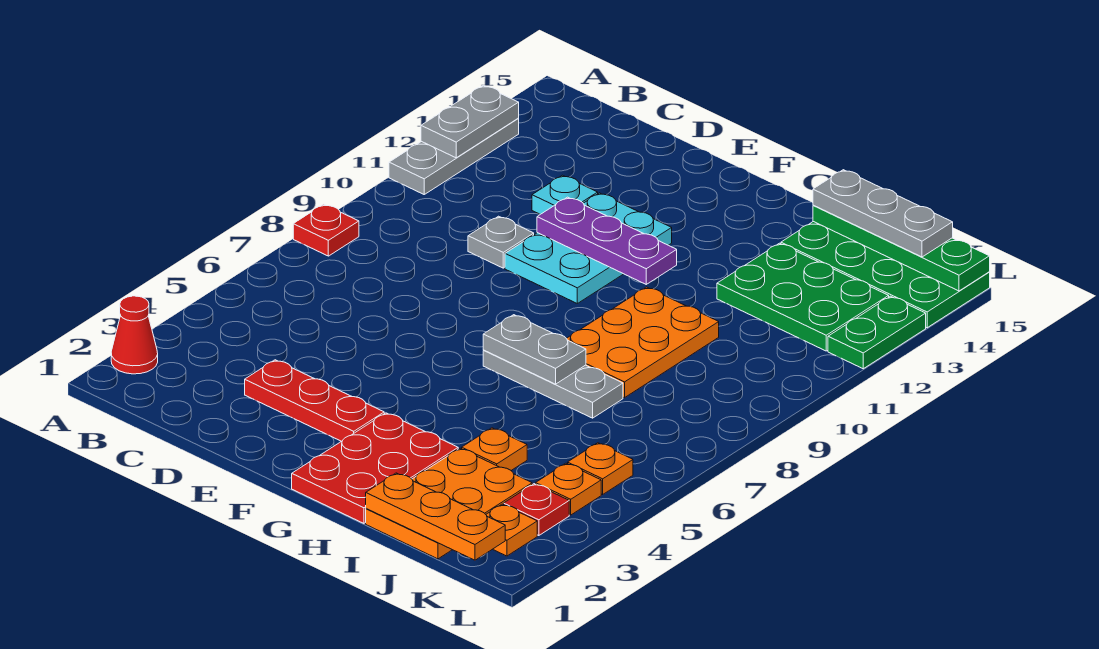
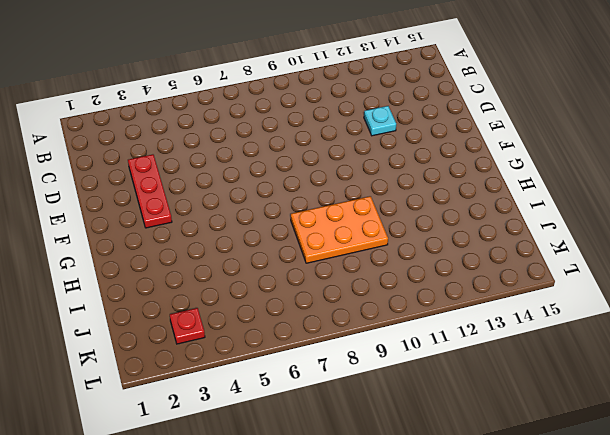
none -> red 1x1 cone [111,296,158,374]
none -> red 1x1 plate [293,204,359,256]
none -> grey 1x3 plate [389,119,519,194]

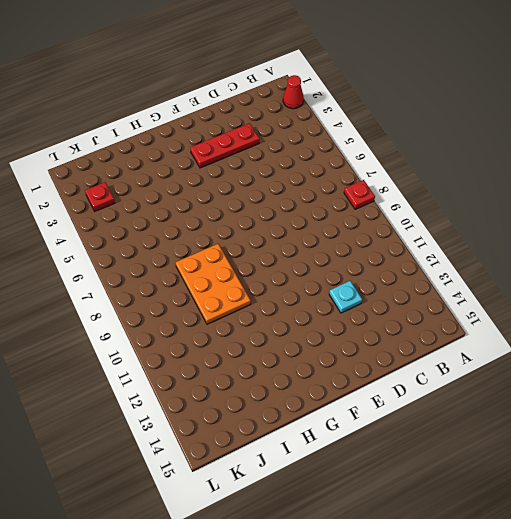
none -> grey 1x3 plate [389,119,519,194]
none -> grey 1x1 plate [468,216,534,268]
none -> cyan 2x3 plate [505,193,672,303]

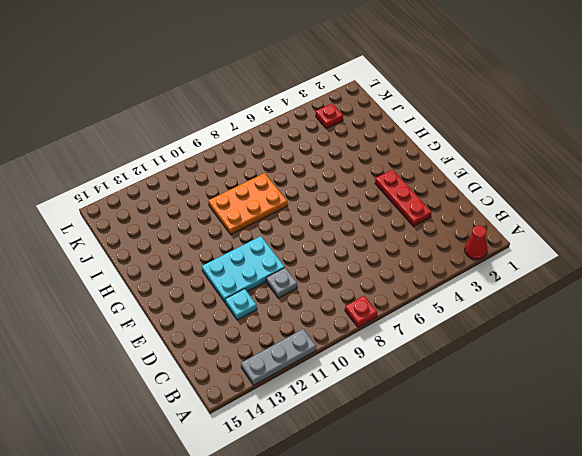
none -> red 2x3 plate [292,413,458,523]
none -> grey 1x3 plate [483,350,623,418]
none -> orange 2x3 plate [366,448,532,559]

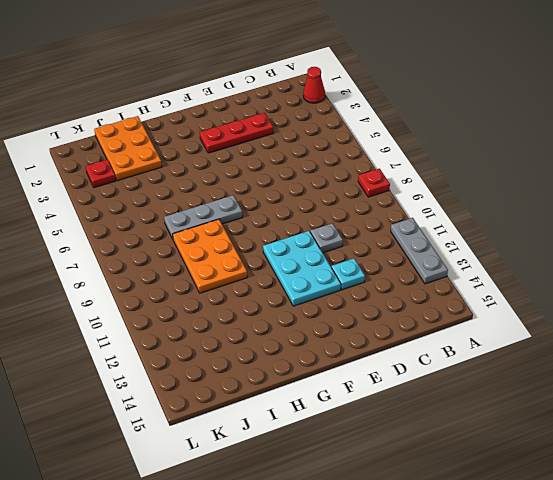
none -> red 2x3 plate [292,413,458,523]
none -> orange 1x1 plate [462,428,527,470]
none -> green 2x3 plate [717,243,889,351]

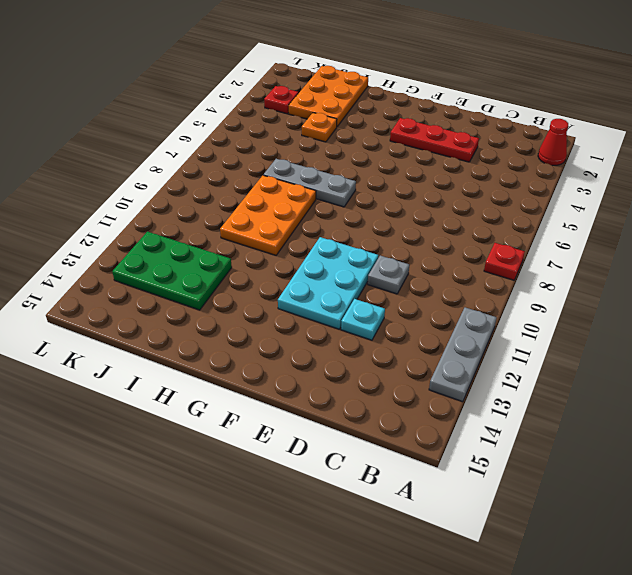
none -> red 2x3 plate [292,413,458,523]
none -> green 2x4 plate [781,222,990,328]
none -> orange 1x1 plate [486,504,537,556]

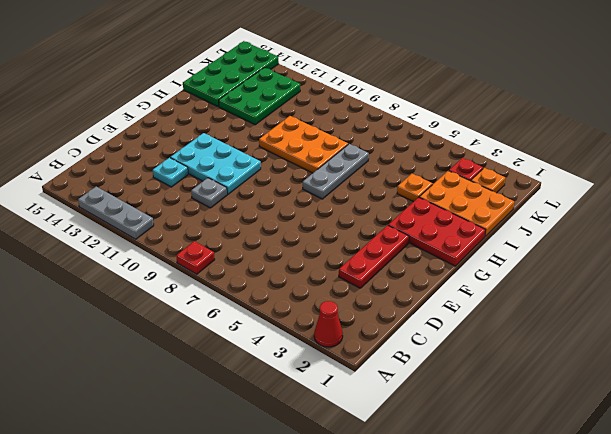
none -> orange 1x1 plate [536,463,601,515]
none -> orange 1x1 plate [568,443,633,494]
none -> green 1x2 plate [828,296,926,369]

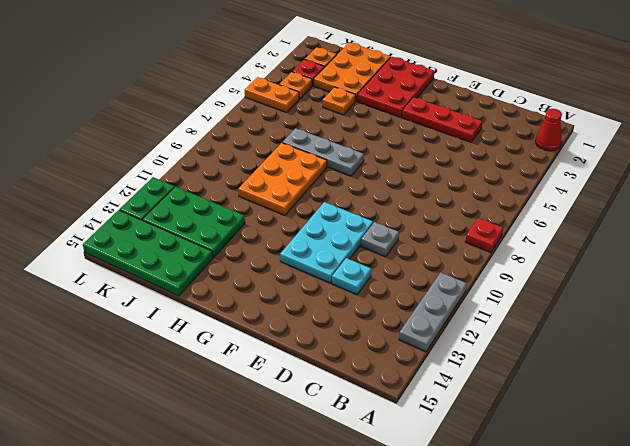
orange 1x2 plate [245,77,299,113] -> orange 1x1 plate [568,443,633,494]
none -> grey 1x2 plate [421,85,519,158]
none -> purple 1x3 plate [537,197,677,284]
none -> grey 1x2 plate [483,315,586,384]

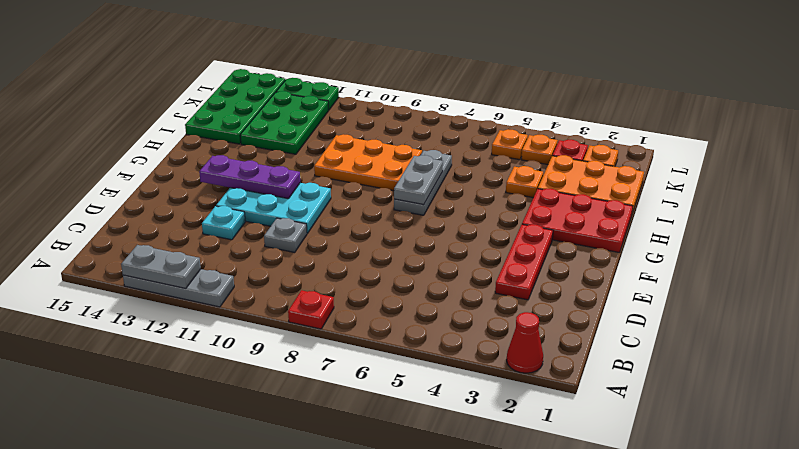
purple 1x3 plate [199,155,300,199] -> purple 1x3 plate turned to [537,197,677,284]
none -> orange 1x3 plate [366,473,505,560]
none -> green 1x4 plate [813,205,990,291]
none -> grey 1x3 plate [813,170,953,257]

